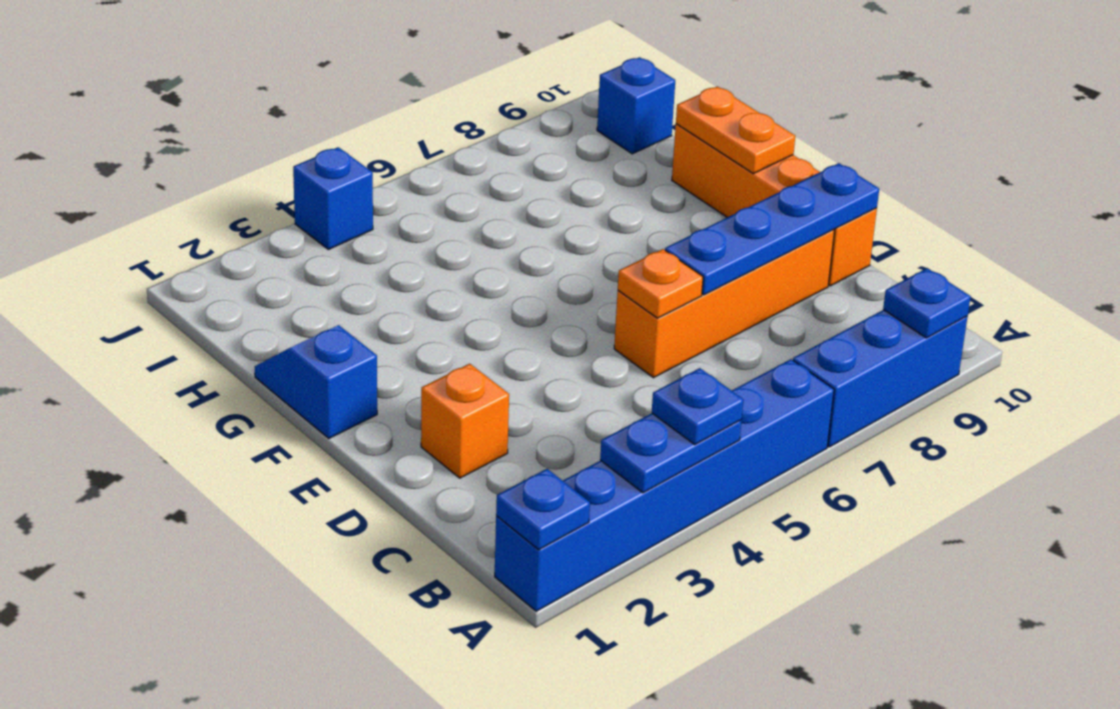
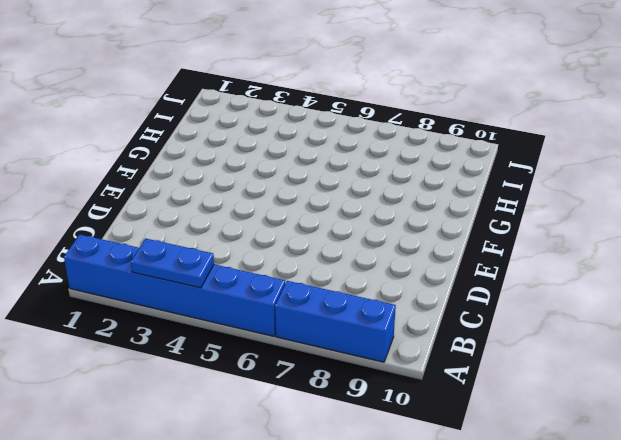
none -> orange 1x1 brick [421,364,509,478]
none -> orange 1x4 brick [614,230,834,378]
none -> orange 1x4 brick [672,124,877,286]

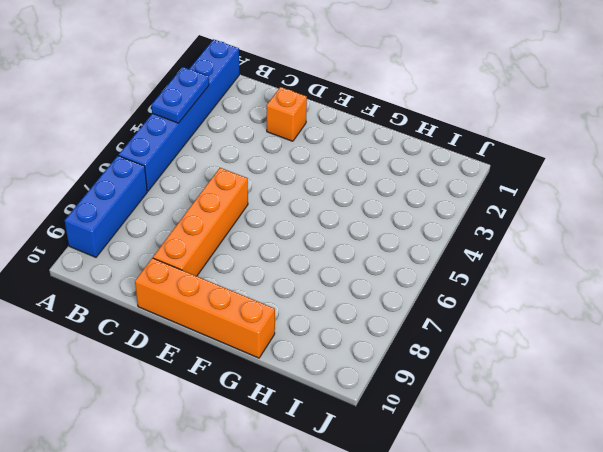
none -> blue 1x2 slope [255,325,377,438]
none -> blue 1x1 brick [597,57,675,154]
none -> blue 1x1 brick [293,147,373,250]

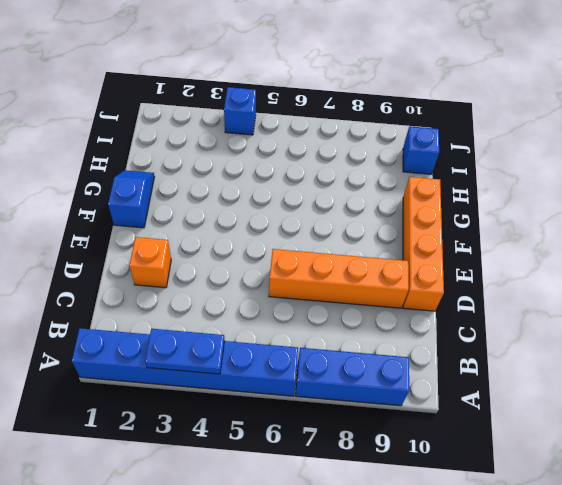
none -> blue 1x1 plate [496,469,590,550]
none -> blue 1x1 plate [883,268,971,338]
none -> orange 1x1 plate [618,249,703,318]

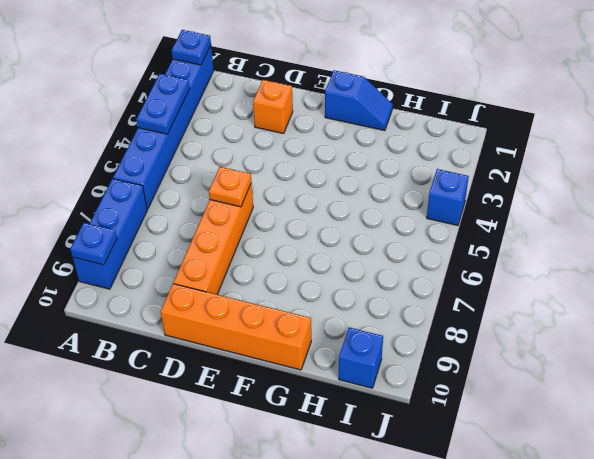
none -> blue 1x4 plate [665,163,879,295]
none -> orange 1x2 plate [676,86,795,174]
none -> blue 1x1 plate [652,368,743,445]

